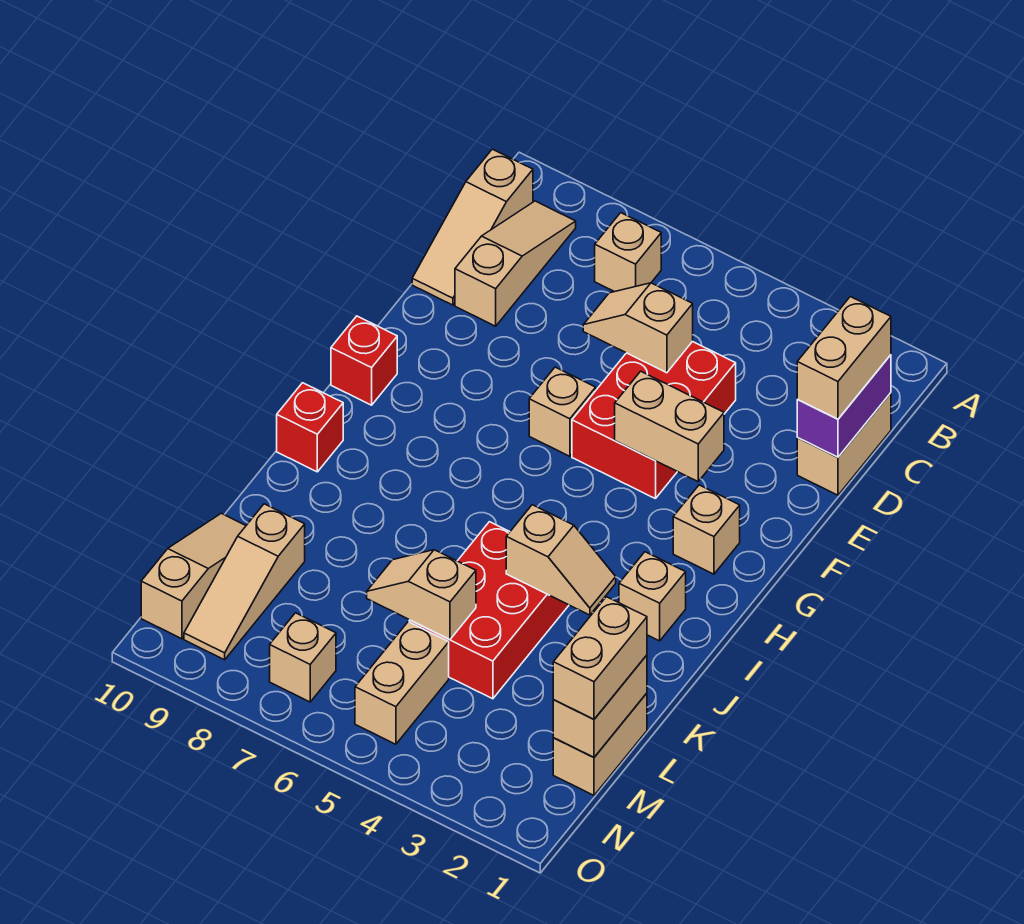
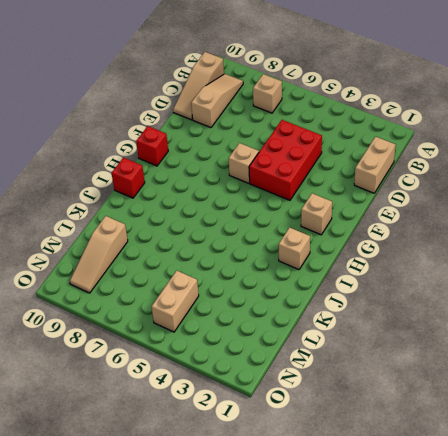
none -> red 2x3 brick [409,522,569,699]
none -> tan 1x2 brick [553,693,647,795]
none -> tan 1x3 slope [141,513,246,639]

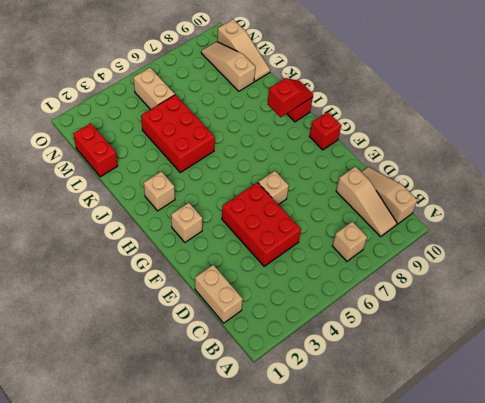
red 1x2 slope [268,78,313,117] -> none
red 1x2 brick [73,123,118,177] -> tan 1x2 brick [553,693,647,795]
none -> tan 1x1 brick [270,613,336,702]
none -> purple 1x2 brick [797,355,891,457]
none -> tan 1x2 slope [583,283,693,373]

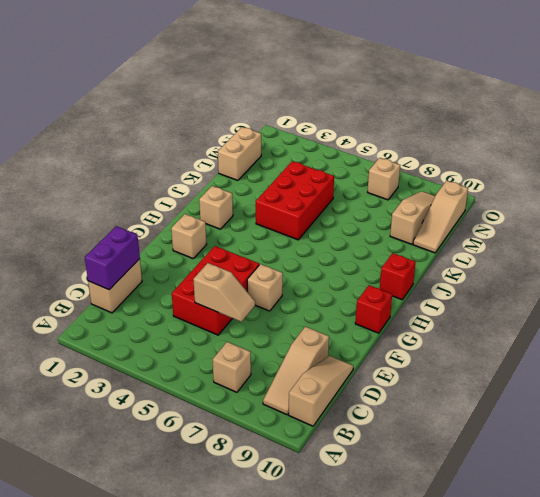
none -> tan 1x2 brick [355,622,449,744]
none -> tan 1x2 brick [615,371,724,481]
none -> tan 1x2 slope [506,505,616,615]

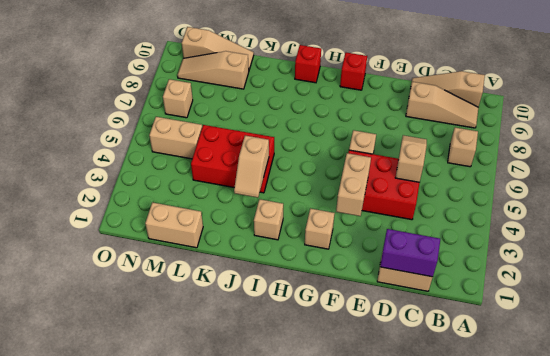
none -> tan 1x2 brick [553,655,647,757]
none -> tan 1x2 slope [367,550,476,640]
none -> tan 1x2 brick [797,297,891,419]

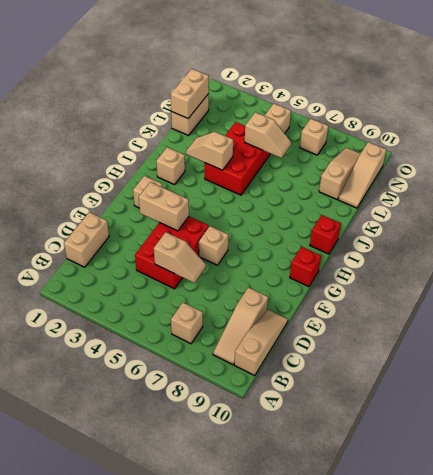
none -> purple 1x2 brick [797,355,891,457]
none -> tan 1x2 brick [797,297,891,419]
none -> tan 1x2 brick [553,597,647,719]

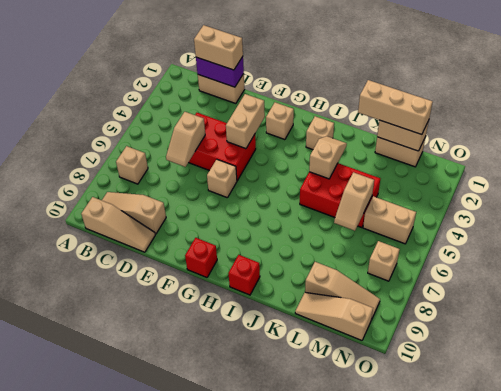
tan 1x3 brick [358,80,433,135] -> tan 1x2 brick [553,597,647,719]

